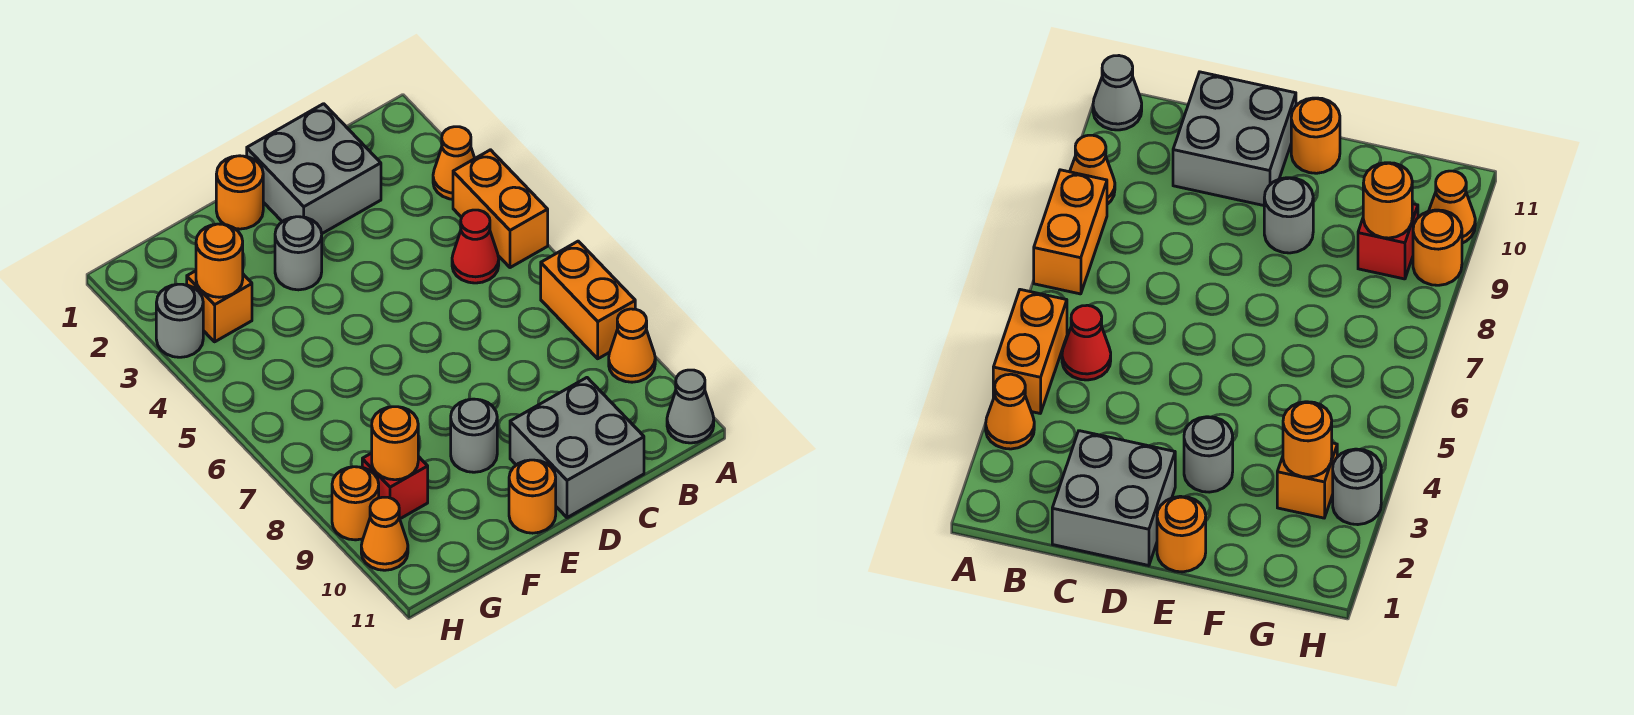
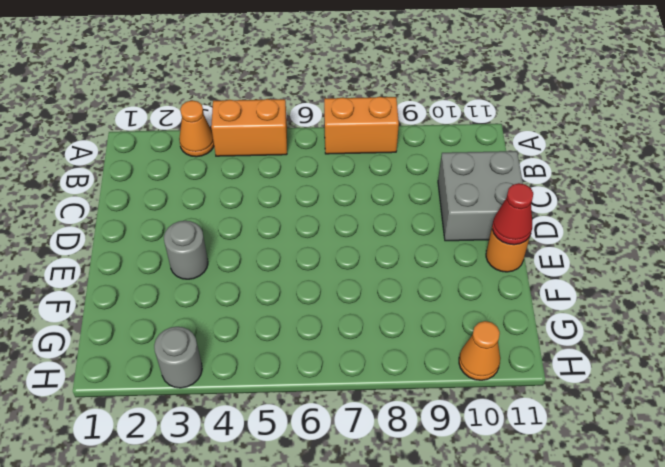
red 1x1 cone [492,183,533,245] -> red 1x1 cone moved to [452,210,499,283]
none -> orange 1x1 cone [609,309,655,382]
none -> grey 1x1 cone [667,370,714,443]
none -> grey 2x2 brick [247,104,381,233]

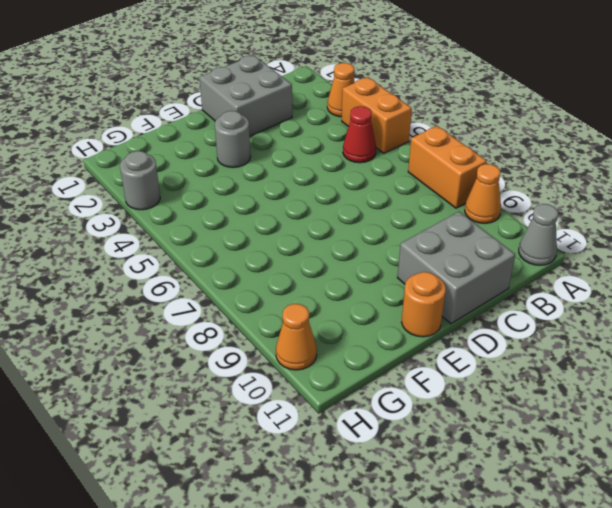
none -> orange 1x1 round brick [216,156,263,229]
none -> grey 1x1 round brick [451,399,497,472]
none -> orange 1x1 brick [187,271,252,342]

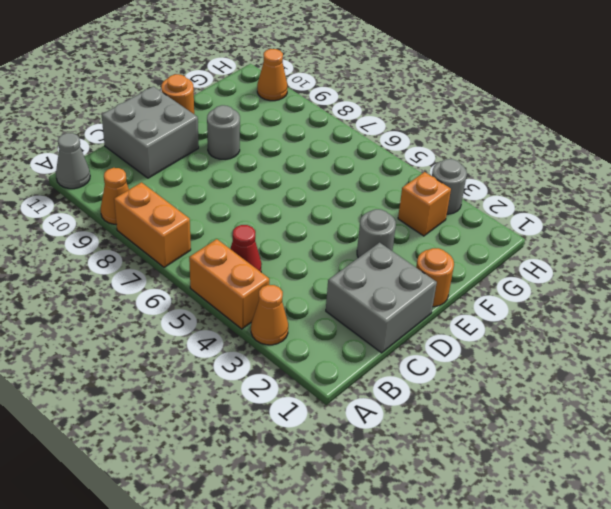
none -> red 1x1 brick [362,453,428,519]
none -> orange 1x1 round brick [332,467,379,540]
none -> orange 1x1 round brick [196,224,243,297]

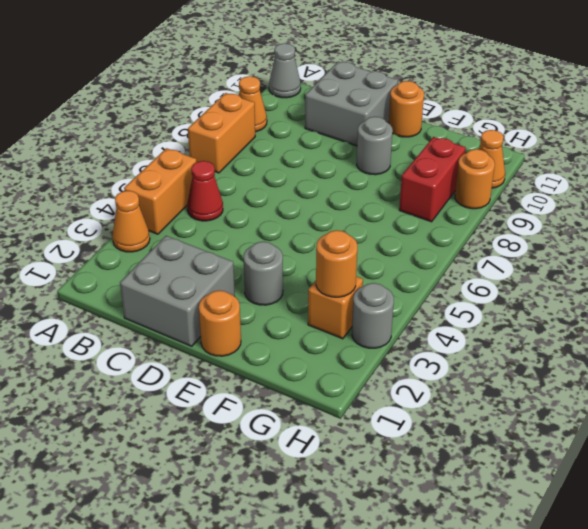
red 1x2 brick [399,137,466,222] -> red 1x1 brick [362,453,428,519]
none -> orange 1x1 round brick [372,407,418,480]

